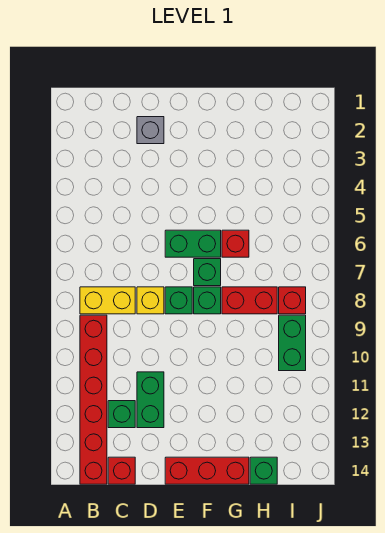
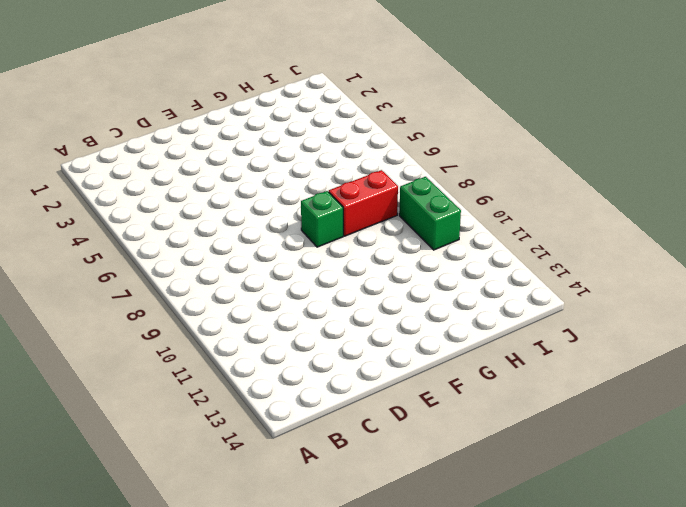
none -> yellow 1x2 brick [80,287,135,314]
none -> red 1x6 brick [80,315,107,484]
none -> green 1x1 brick [108,401,135,428]

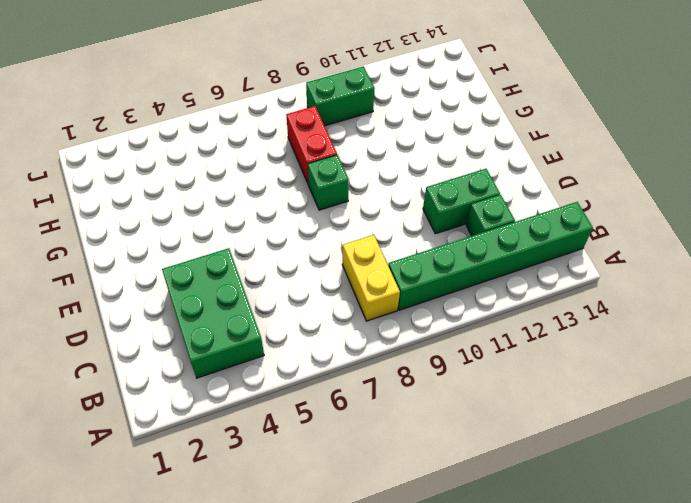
green 2x3 brick [162,248,264,378] -> none
green 1x6 brick [388,202,593,310] -> red 1x6 brick [80,315,107,484]
none -> red 1x1 brick [108,457,135,484]
none -> grey 1x1 brick [137,117,164,144]
none -> yellow 1x1 brick [137,287,164,314]

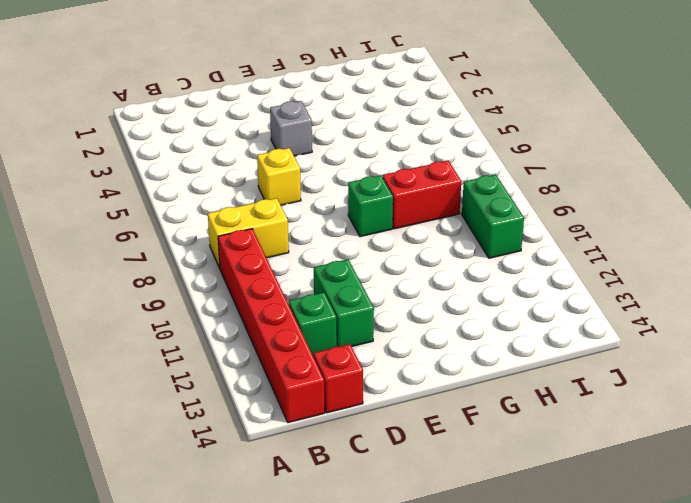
yellow 1x1 brick [257,148,301,205] -> yellow 1x1 brick moved to [137,287,164,314]
grey 1x1 brick [270,101,312,156] -> grey 1x1 brick moved to [137,117,164,144]
none -> green 1x2 brick [165,230,221,257]
none -> green 1x1 brick [165,287,192,314]
none -> red 1x3 brick [165,457,249,484]

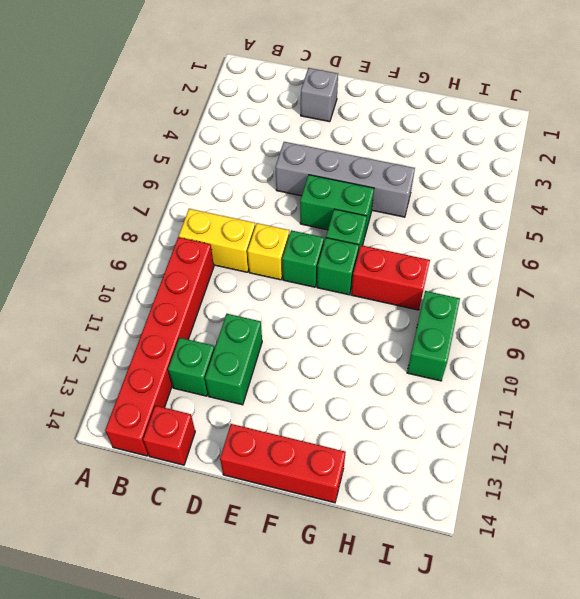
grey 1x4 brick [276,142,415,217] -> none
none -> red 1x1 brick [222,230,249,257]
none -> green 1x1 brick [250,457,277,484]
none -> red 1x1 brick [279,287,306,314]

